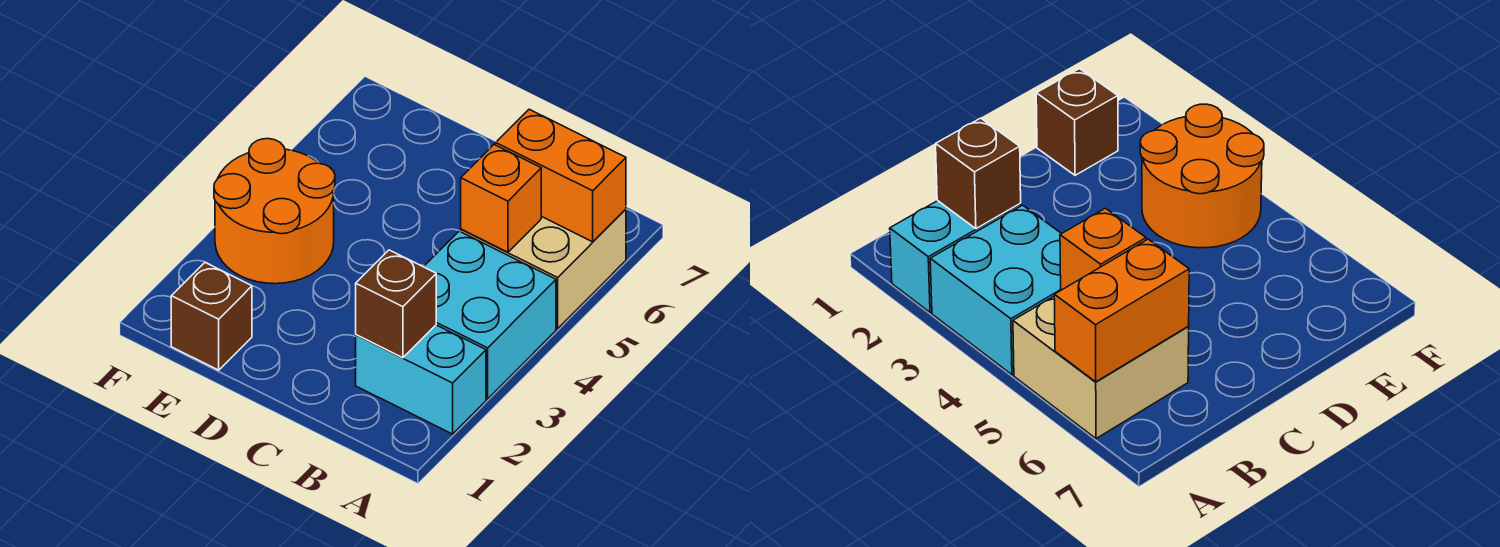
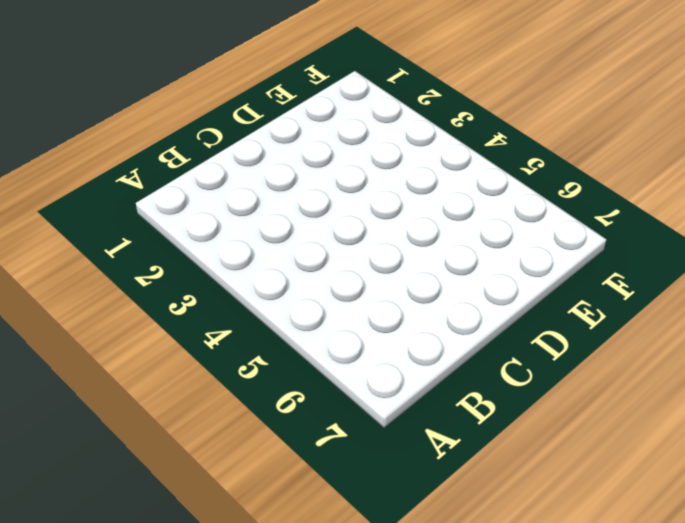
none -> cyan 1x2 brick [356,325,486,434]
none -> cyan 2x2 brick [424,231,556,399]

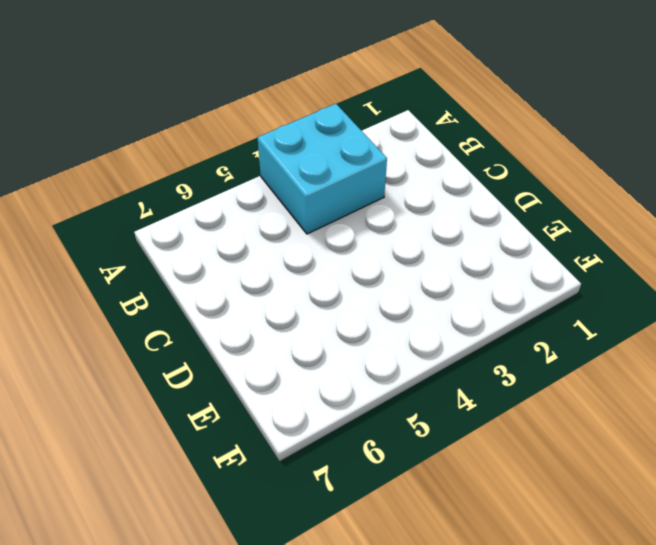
none -> cyan 1x2 brick [356,325,486,434]
none -> tan 2x2 brick [461,209,626,329]

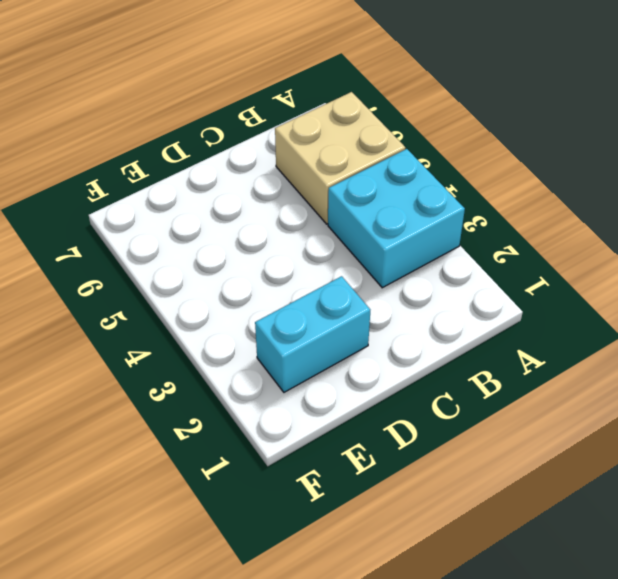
cyan 1x2 brick [255,276,370,392] -> cyan 1x2 brick moved to [356,325,486,434]
none -> brown 1x1 brick [171,263,252,370]
none -> orange 2x2 round brick [214,139,335,284]

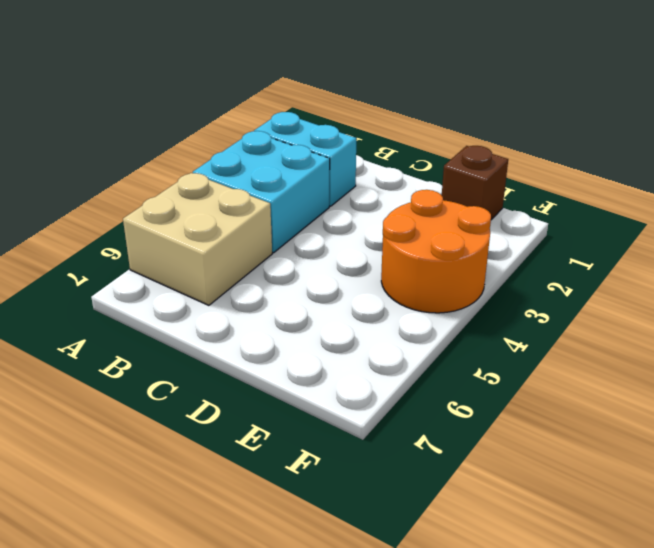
none -> orange 1x2 brick [496,109,626,242]
none -> brown 1x1 brick [356,250,436,358]

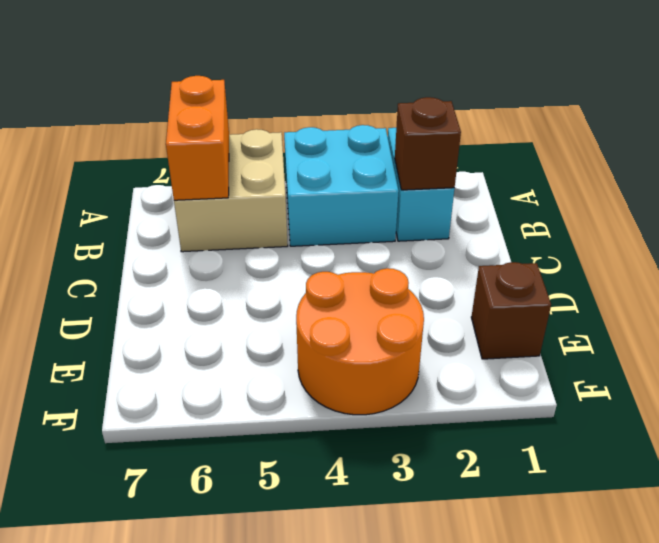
none -> orange 1x1 brick [461,145,541,252]

